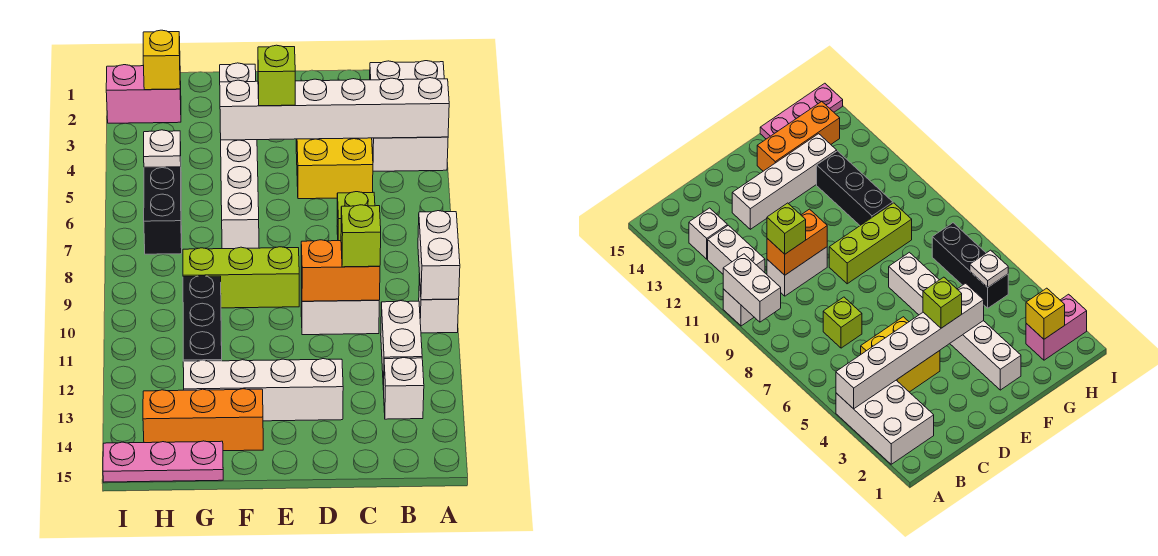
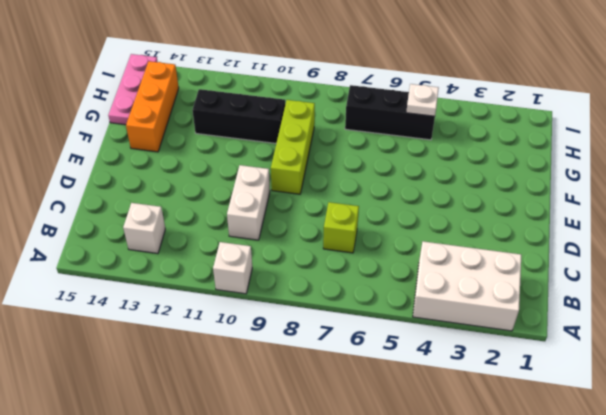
none -> white 1x2 brick [381,301,422,390]
none -> yellow 2x2 brick [296,138,373,199]
none -> white 1x4 brick [183,359,343,421]

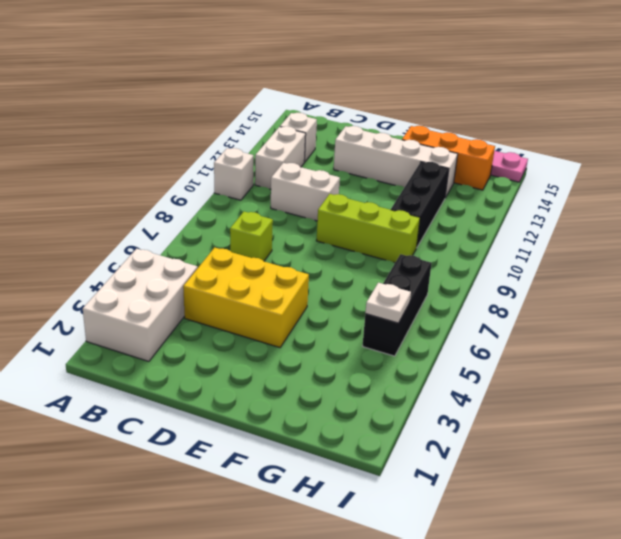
yellow 2x3 brick [183,248,309,348] -> yellow 2x2 brick [296,138,373,199]
none -> white 1x6 brick [220,63,259,249]
none -> pink 1x2 brick [106,65,181,123]
none -> white 1x6 brick [220,78,449,140]

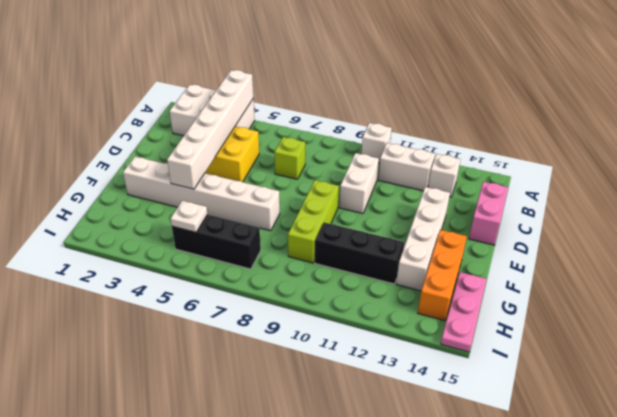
pink 1x2 brick [469,182,508,245] -> pink 1x2 brick moved to [106,65,181,123]
none -> white 1x2 brick [418,211,460,300]
none -> orange 1x2 brick [301,240,380,301]
none -> yellow 1x1 brick [143,30,180,90]

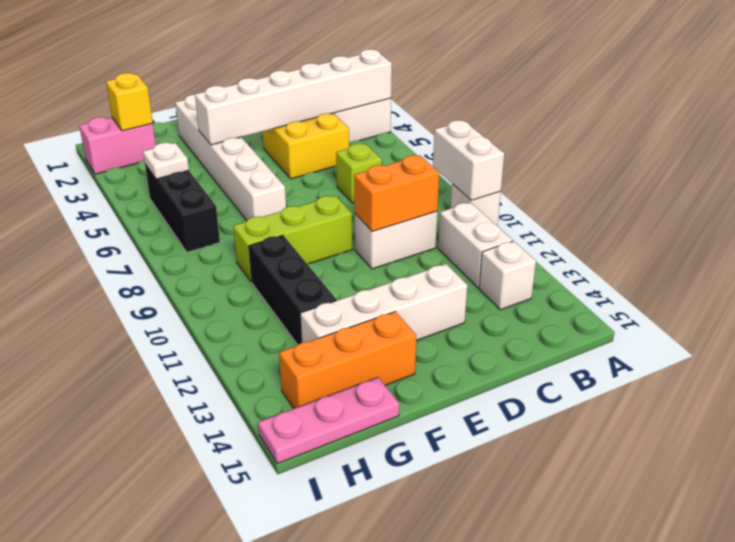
none -> lime 1x1 brick [341,205,381,267]
none -> lime 1x1 brick [258,45,295,106]

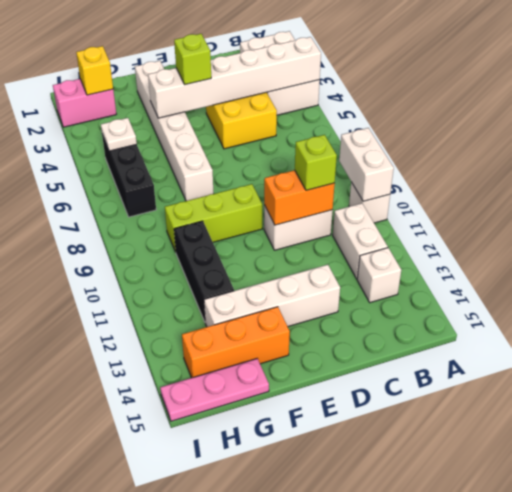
none -> lime 1x1 brick [337,192,375,241]

